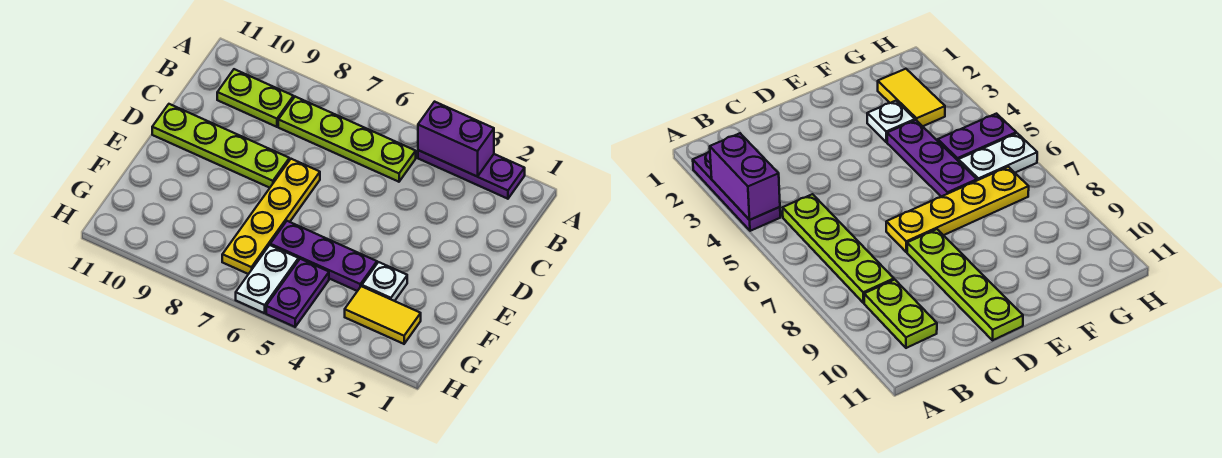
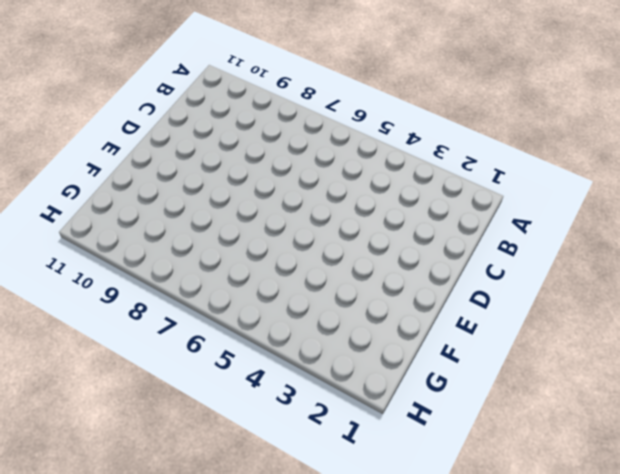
none -> purple 1x3 plate [418,150,525,199]
none -> lime 1x4 plate [278,97,416,182]

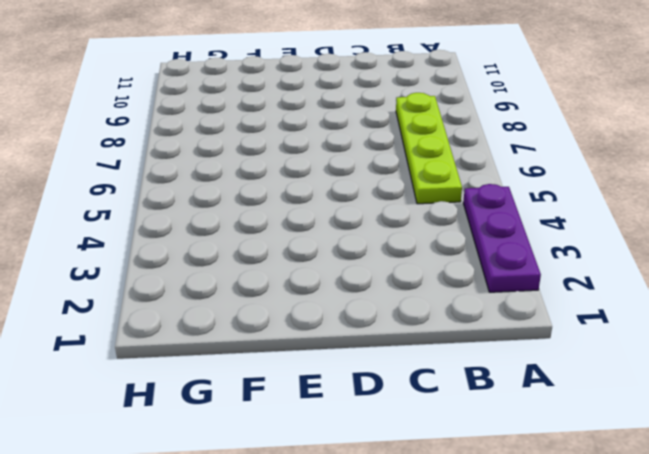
none -> lime 1x2 plate [217,69,294,127]
none -> yellow 1x4 plate [222,159,320,274]

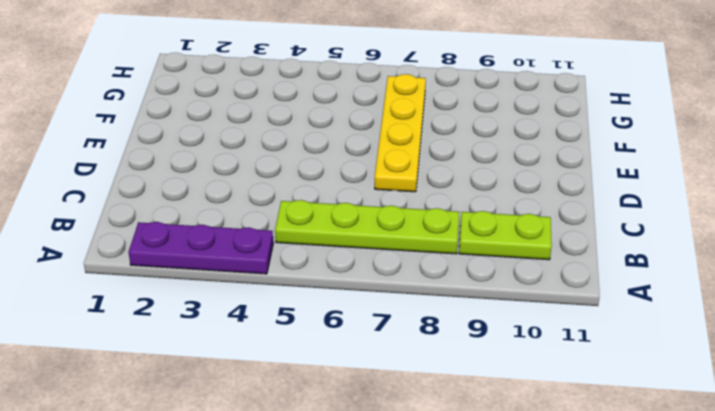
none -> lime 1x4 plate [152,104,289,188]
none -> white 1x1 plate [362,262,407,301]

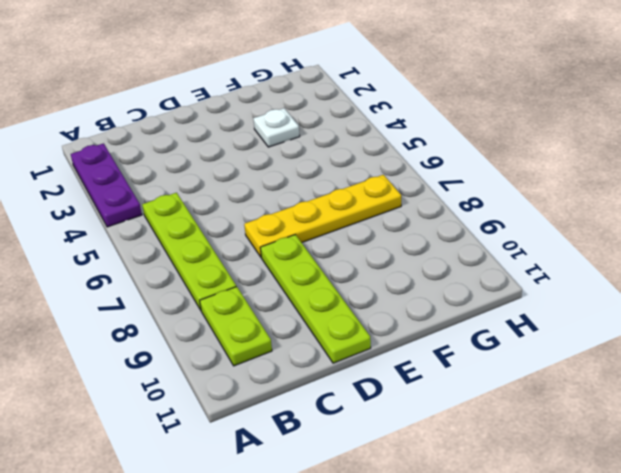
none -> purple 1x3 plate [270,221,377,291]
none -> yellow 1x2 tile [345,286,421,344]

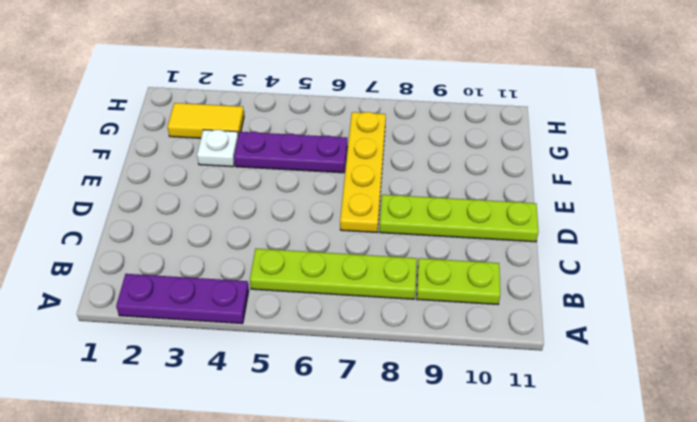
none -> purple 1x2 plate [266,259,329,327]
none -> white 1x2 plate [236,245,299,313]

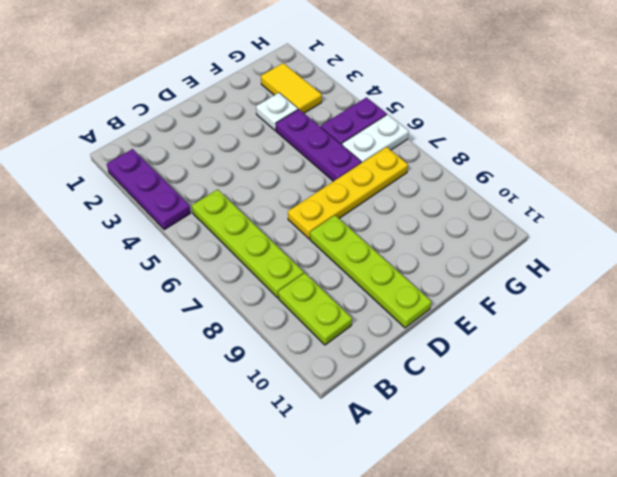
none -> purple 1x2 brick [418,102,494,177]

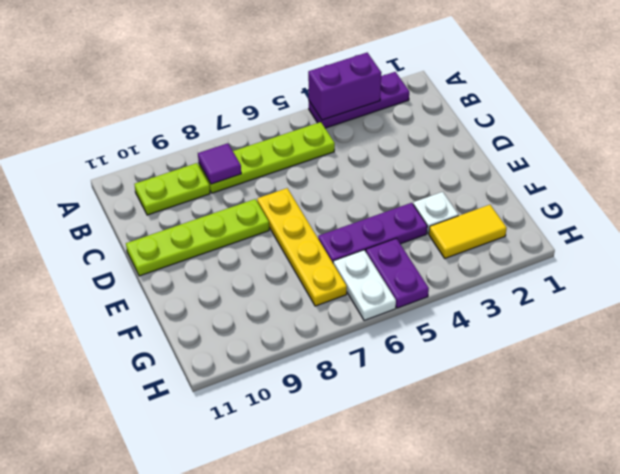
purple 1x1 tile [198,143,241,184] -> none

